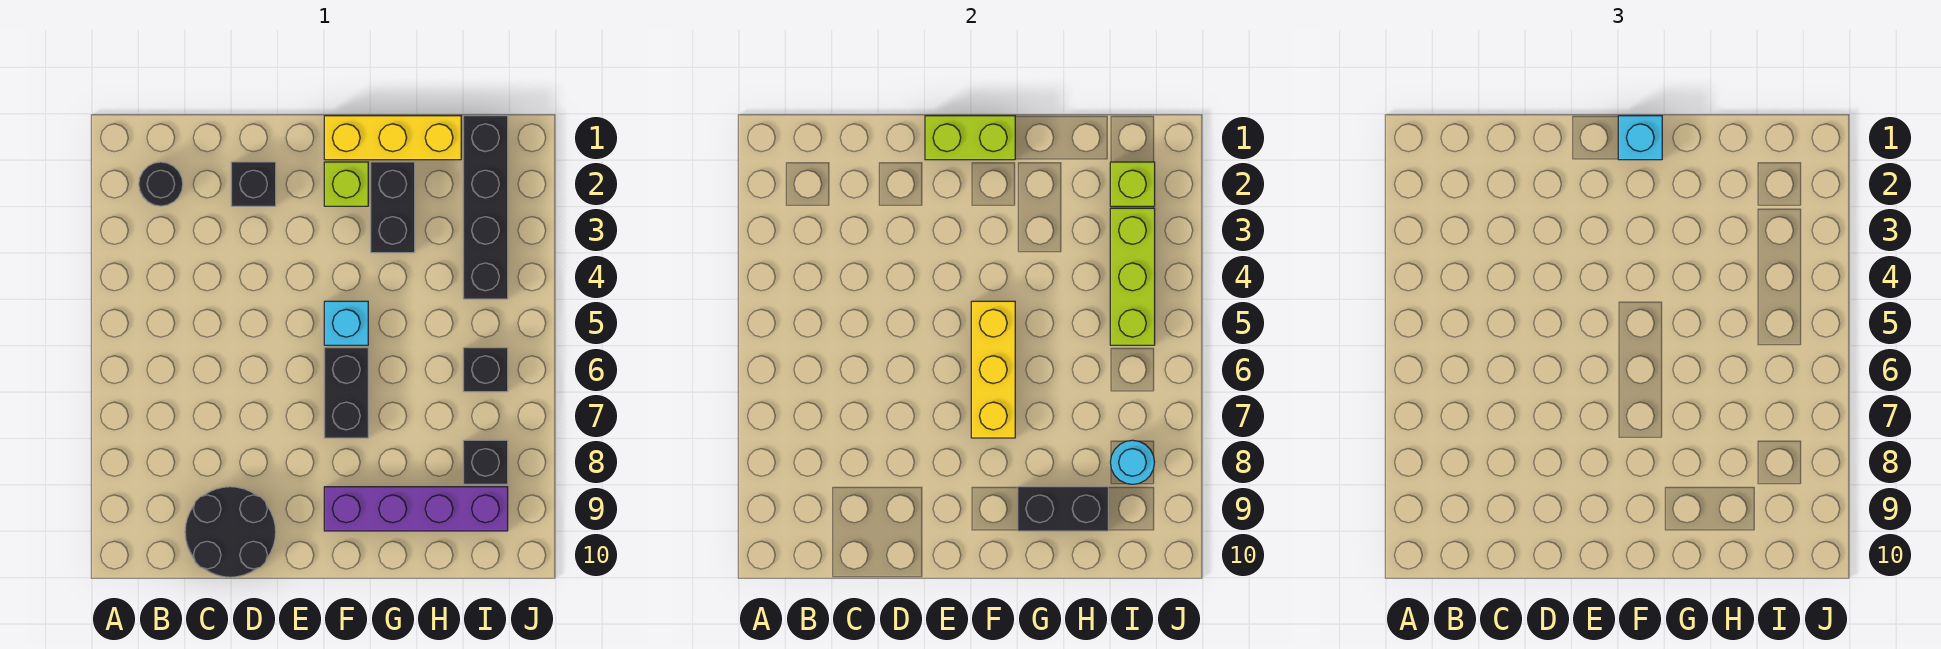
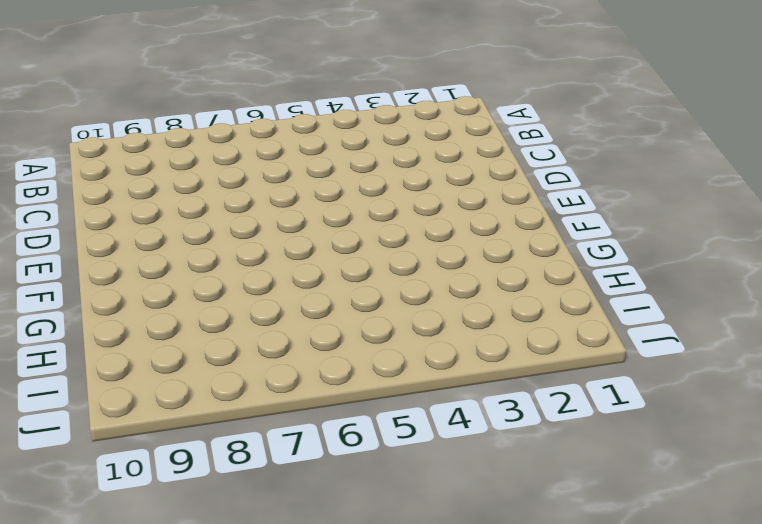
none -> black 1x1 round brick [139,162,183,206]
none -> black 2x2 round brick [185,487,276,577]
none -> black 1x1 brick [231,162,276,206]

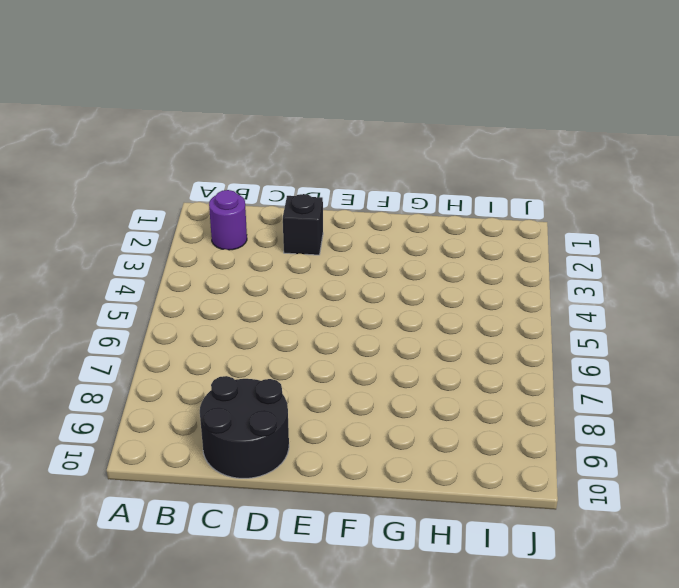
purple 1x1 round brick [209,190,247,250] -> black 1x1 round brick [139,162,183,206]
none -> yellow 1x3 brick [324,116,461,160]
none -> lime 1x1 brick [324,162,368,206]
none -> cyan 1x1 brick [324,301,368,345]

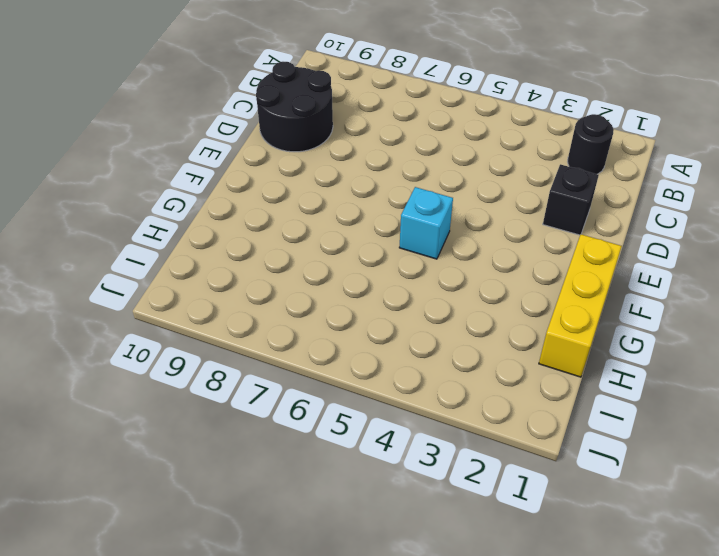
none -> lime 1x1 brick [324,162,368,206]
none -> black 1x2 brick [324,348,368,438]
none -> purple 1x4 brick [324,487,508,531]

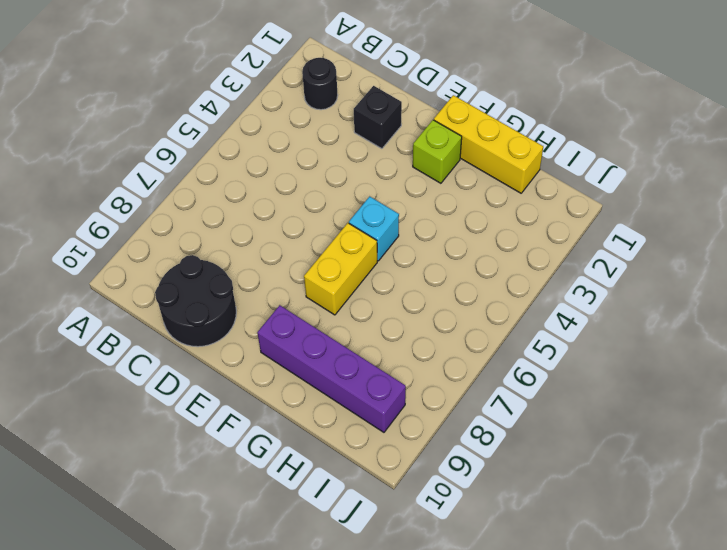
yellow 1x2 brick [304,223,377,315] -> black 1x2 brick [324,348,368,438]
none -> black 1x2 brick [371,162,415,253]
none -> black 1x4 brick [463,116,508,299]
none -> black 1x1 brick [463,348,508,392]

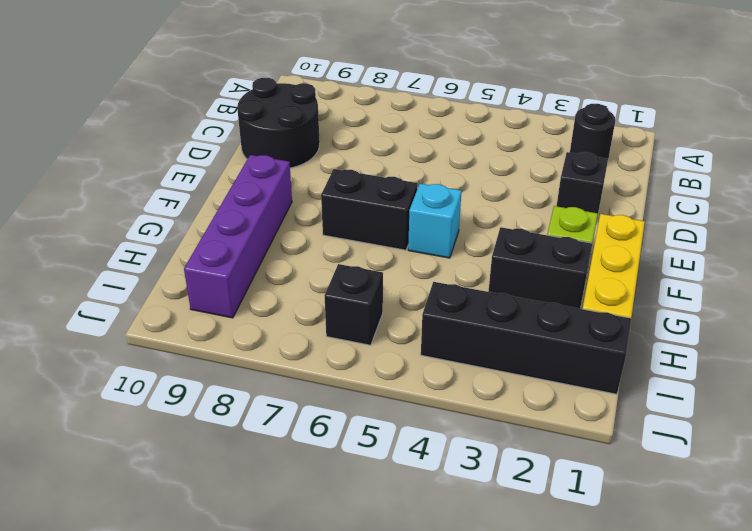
none -> black 1x1 brick [463,440,508,484]
none -> lime 1x2 brick [925,116,1015,160]
none -> yellow 1x3 brick [971,301,1015,438]

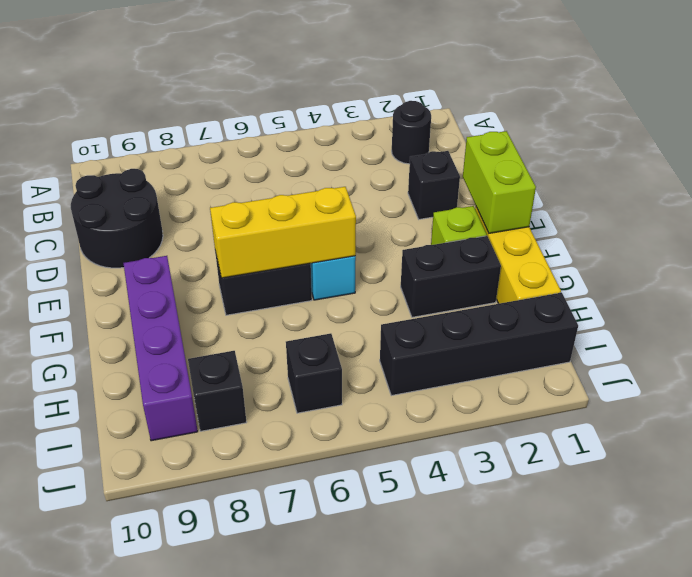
none -> black 1x2 brick [1018,487,1108,531]
none -> lime 1x1 brick [1110,162,1155,206]
none -> lime 1x3 brick [1110,208,1155,345]

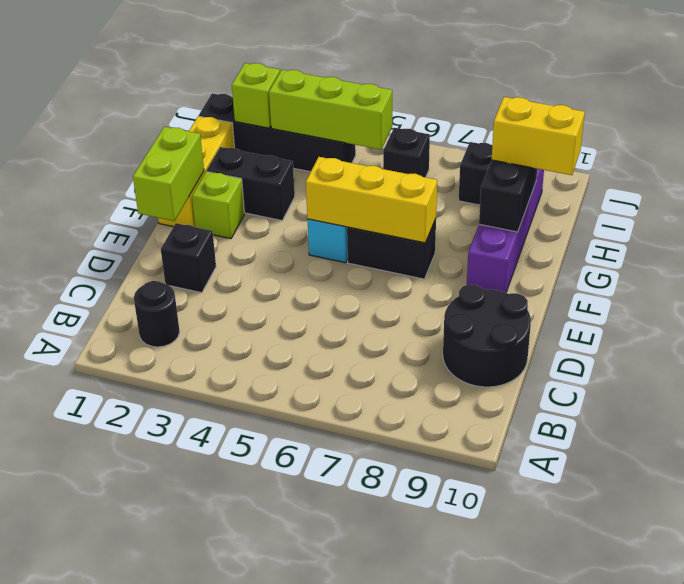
yellow 1x2 brick [492,97,585,175] -> none
none -> cyan 1x1 round brick [1110,440,1155,484]
none -> cyan 1x1 brick [1618,116,1662,160]

